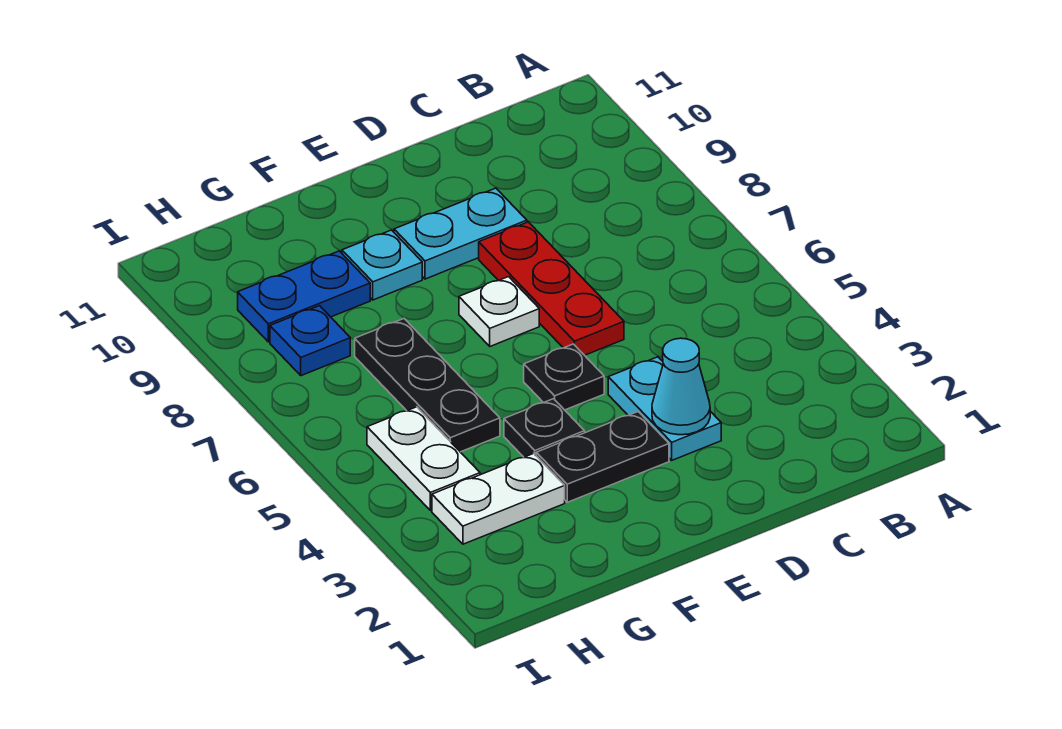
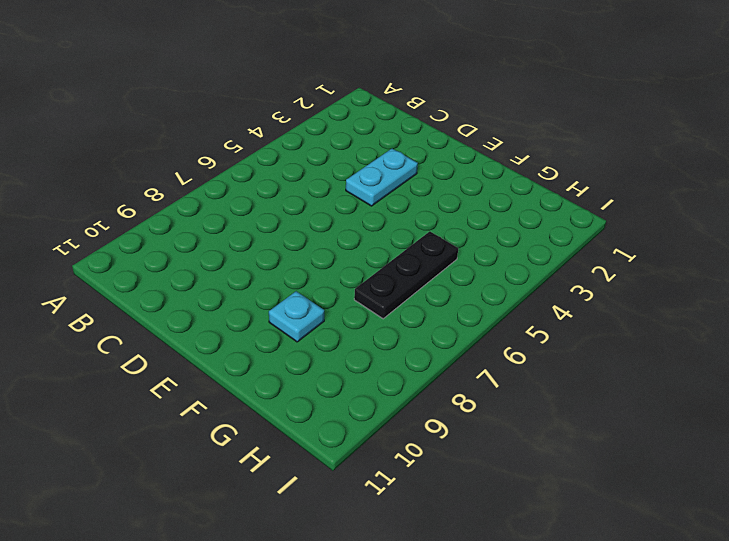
none -> red 1x3 plate [479,222,624,355]
none -> cyan 1x2 plate [394,188,527,279]
none -> black 1x2 plate [536,412,669,502]

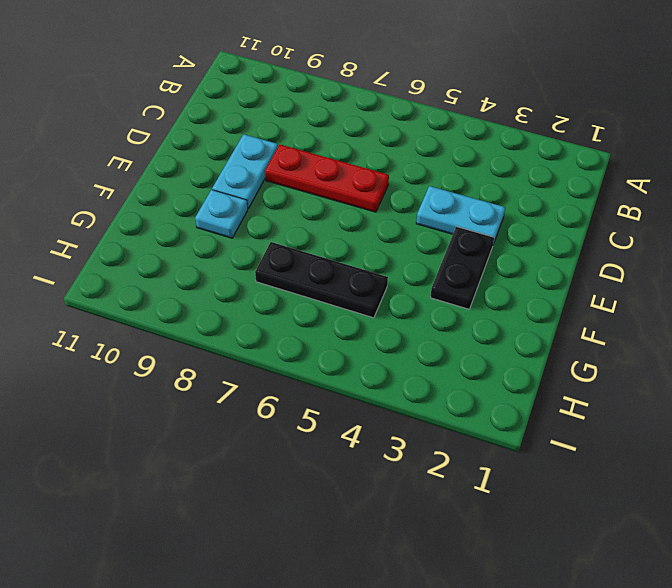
none -> black 1x1 plate [524,344,604,410]
none -> white 1x1 plate [459,277,539,346]
none -> black 1x1 plate [504,399,585,457]

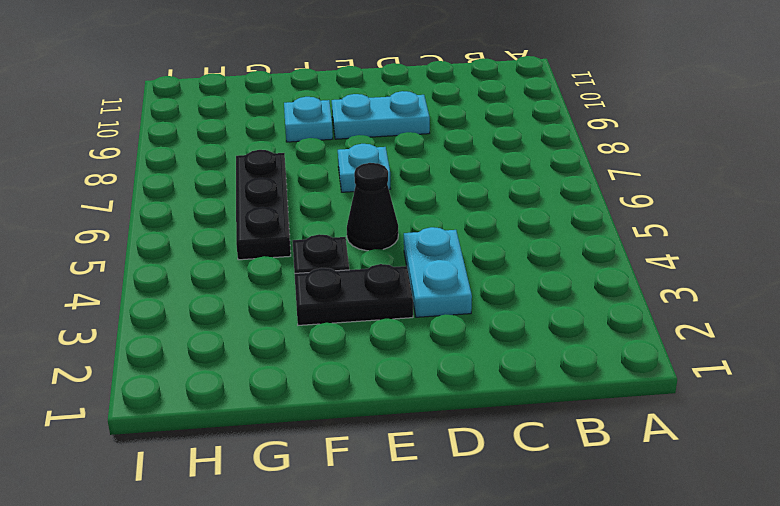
black 1x1 cone [347,163,398,251] -> black 1x1 plate [524,344,604,410]
cyan 1x1 plate [338,144,391,192] -> white 1x1 plate [459,277,539,346]
none -> red 1x3 plate [479,222,624,355]
none -> white 1x2 plate [432,453,565,544]
none -> blue 1x2 plate [238,251,370,342]

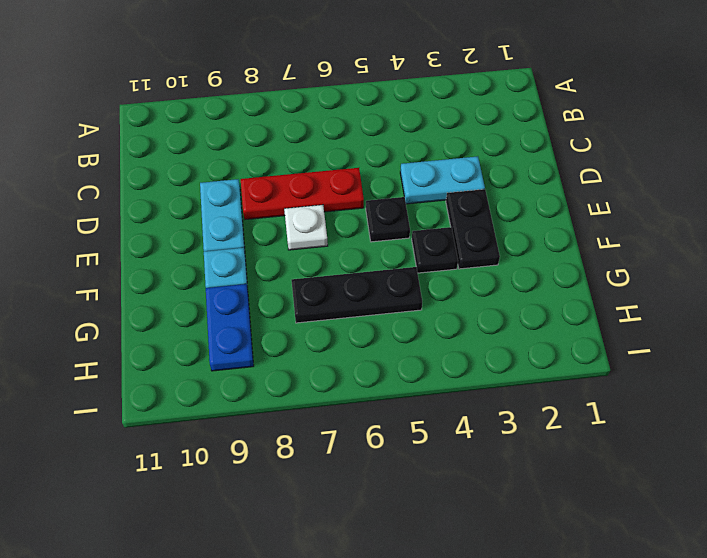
none -> white 1x2 plate [432,453,565,544]
none -> white 1x2 plate [367,407,480,511]
none -> blue 1x1 plate [270,306,350,376]

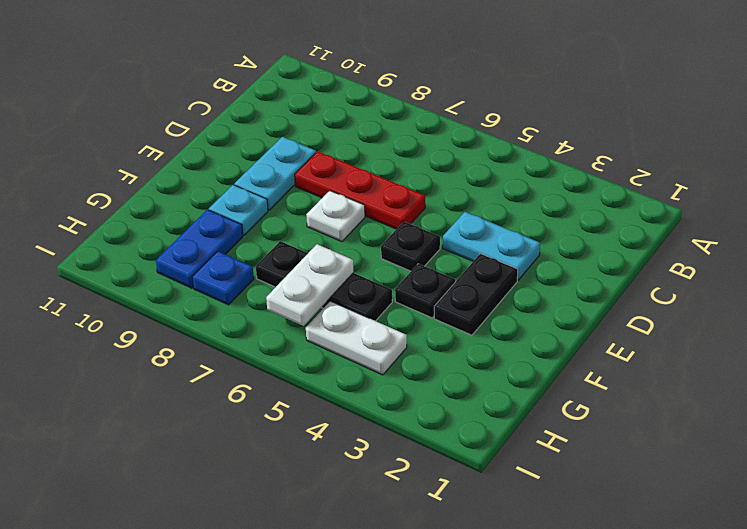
white 1x2 plate [266,244,354,326] -> white 1x2 plate moved to [432,453,565,544]
none -> cyan 1x1 cone [652,338,710,435]

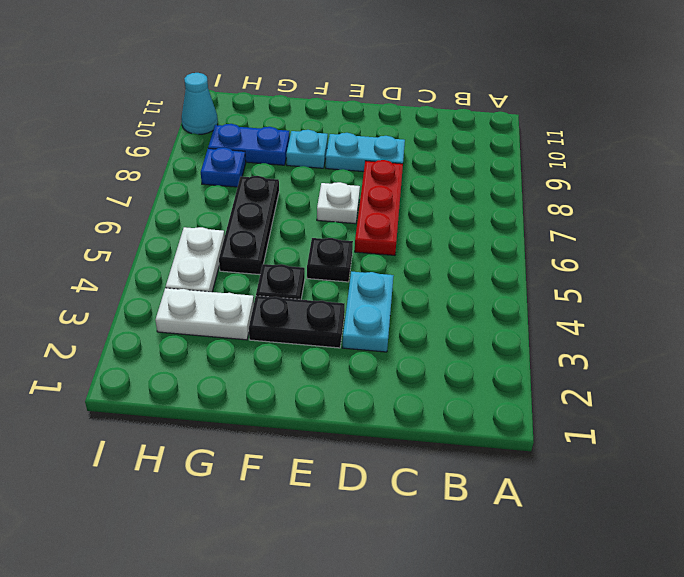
cyan 1x1 cone [181,73,218,134] -> cyan 1x1 cone moved to [652,338,710,435]

